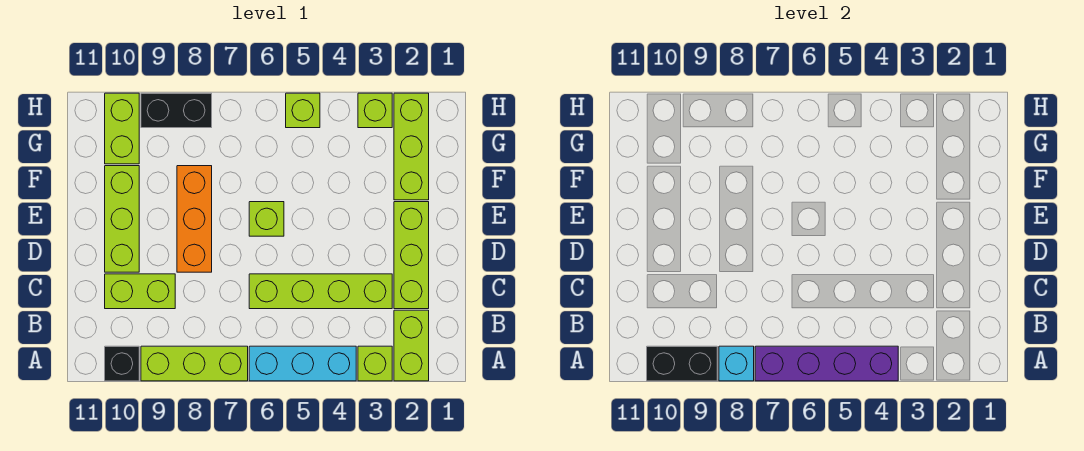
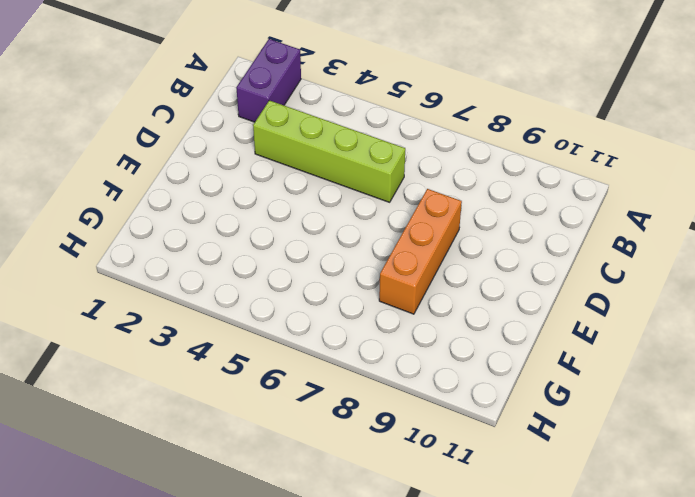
purple 1x2 brick [236,39,301,122] -> lime 1x2 brick [394,310,429,381]
none -> lime 1x1 brick [358,346,392,381]
none -> cyan 1x3 brick [249,346,356,381]
none -> lime 1x3 brick [141,346,248,381]

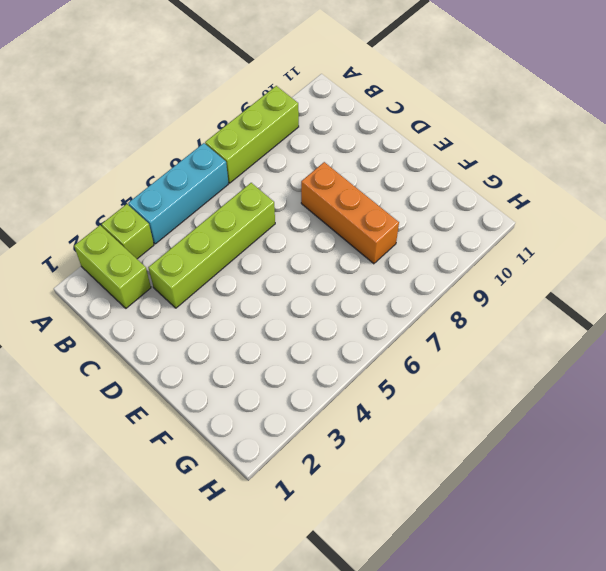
none -> black 1x1 brick [105,346,139,381]
none -> lime 1x3 brick [394,202,429,309]
none -> lime 1x2 brick [105,274,175,309]

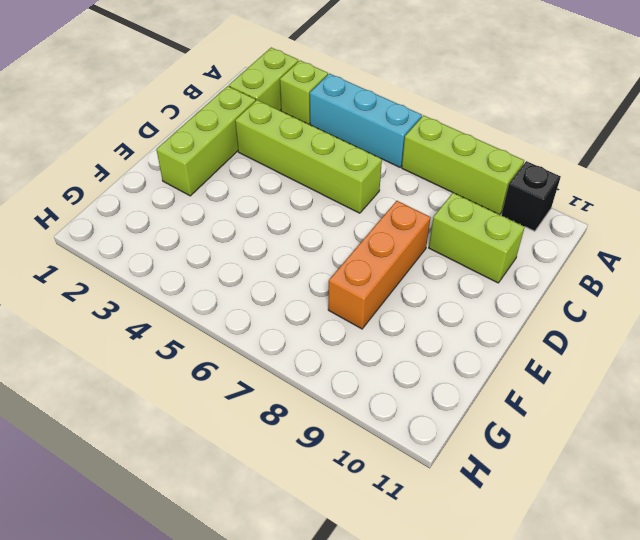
none -> lime 1x3 brick [105,166,139,272]
none -> lime 1x1 brick [249,202,284,236]
none -> lime 1x3 brick [394,93,429,200]

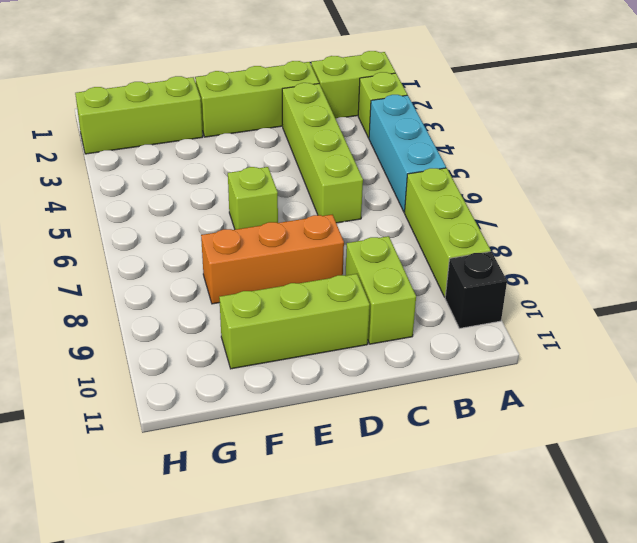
none -> lime 1x2 brick [105,93,139,164]
none -> lime 1x1 brick [358,93,392,128]
none -> lime 1x1 brick [286,93,320,128]

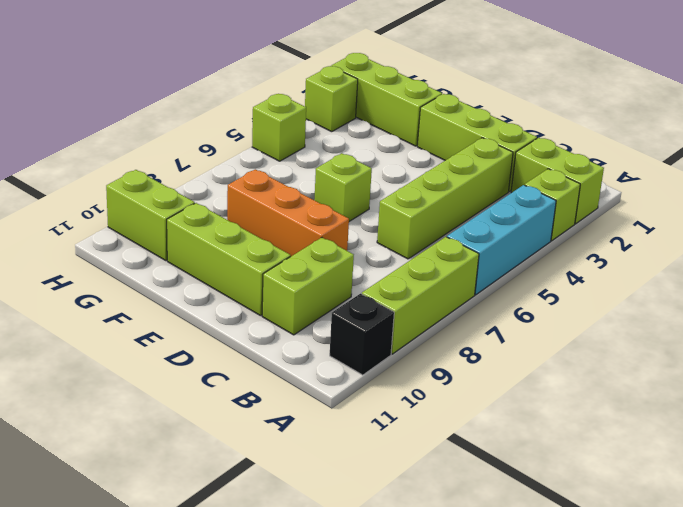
none -> black 1x2 brick [141,93,212,128]
none -> purple 1x4 brick [755,346,898,381]
none -> cyan 1x1 brick [719,346,754,381]

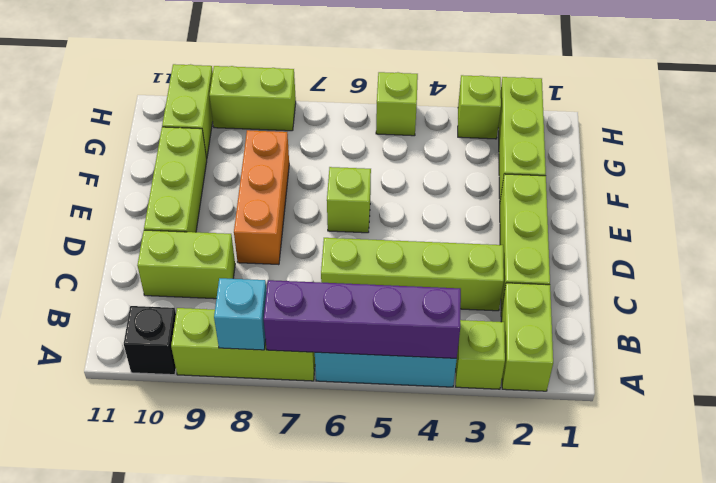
lime 1x2 brick [209,66,296,131] -> black 1x2 brick [141,93,212,128]
none -> black 1x2 brick [647,346,717,381]

